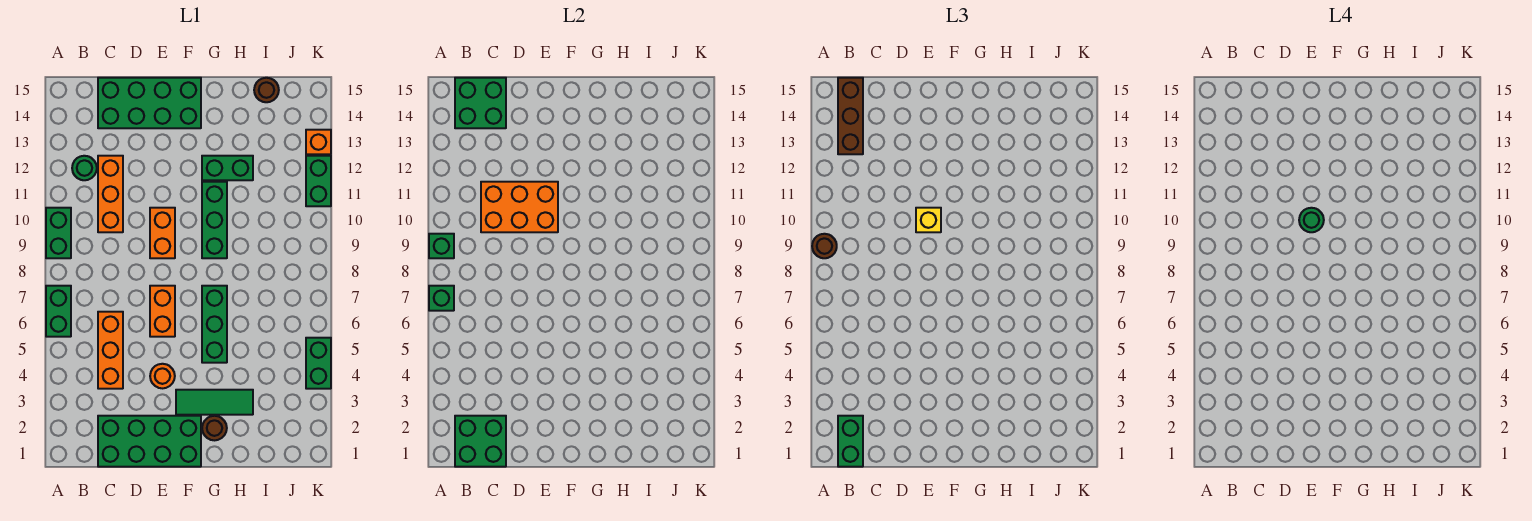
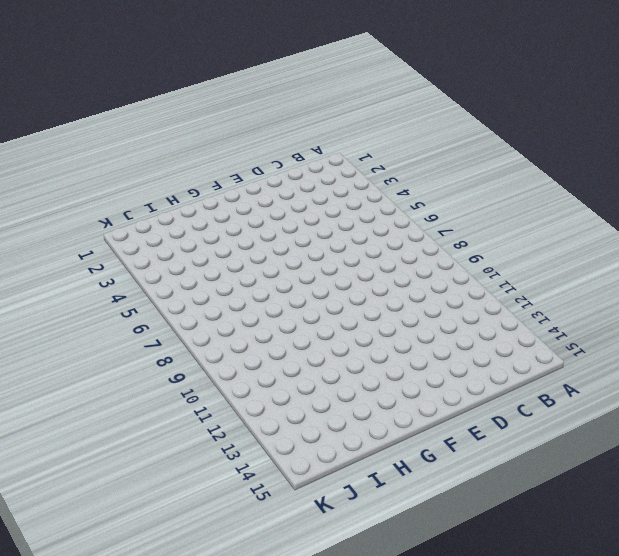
none -> green 1x2 brick [46,286,71,337]
none -> green 1x2 brick [46,208,71,258]
none -> green 1x1 round brick [72,156,97,180]

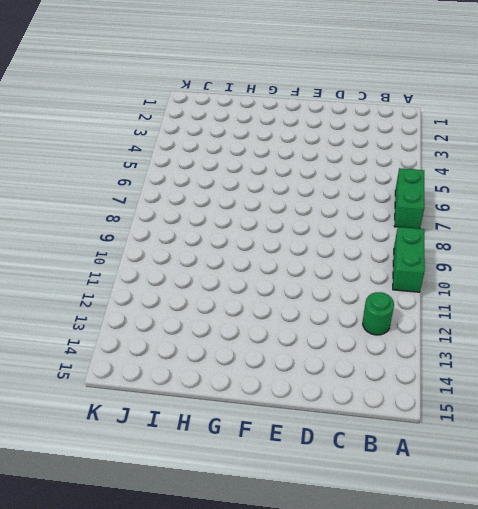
none -> green 2x4 brick [98,416,201,467]
none -> orange 1x3 brick [98,312,123,389]
none -> orange 1x3 brick [98,156,123,232]

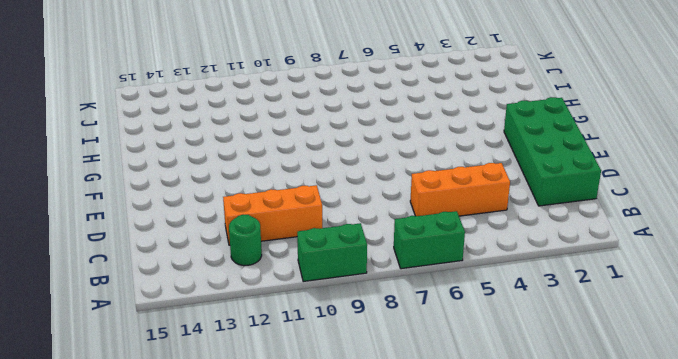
none -> green 2x4 brick [98,78,201,128]
none -> orange 1x1 round brick [150,364,175,388]
none -> orange 1x2 brick [150,286,175,337]

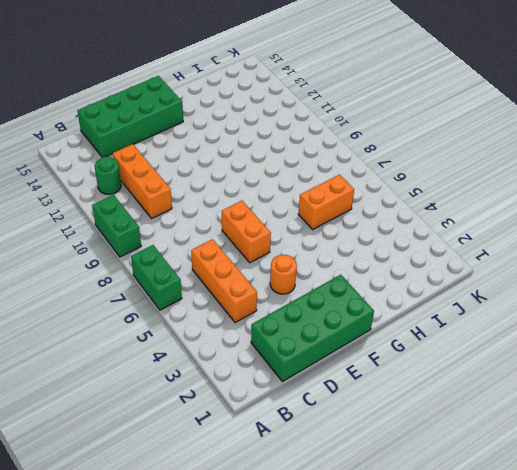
orange 1x2 brick [298,175,354,229] -> orange 1x2 brick turned to [150,208,175,258]
none -> green 1x3 tile [176,390,253,415]
none -> brown 1x1 round brick [202,416,227,440]
none -> green 1x3 brick [202,286,227,363]

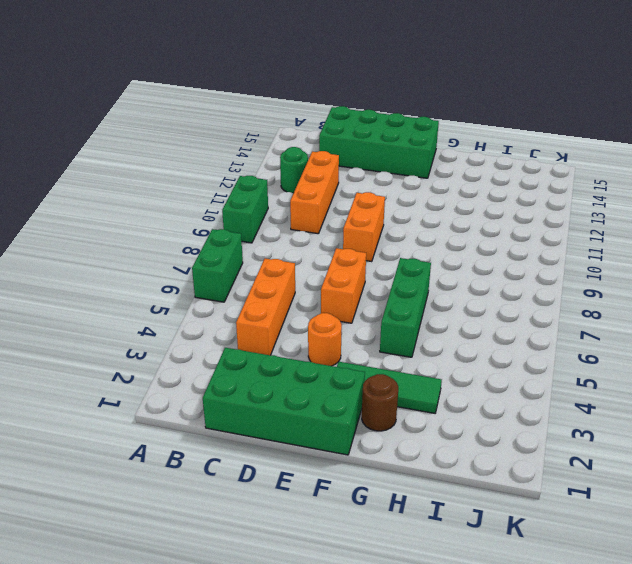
none -> green 1x3 brick [202,182,227,258]
none -> green 1x2 brick [202,156,253,180]
none -> brown 1x1 round brick [254,78,279,102]

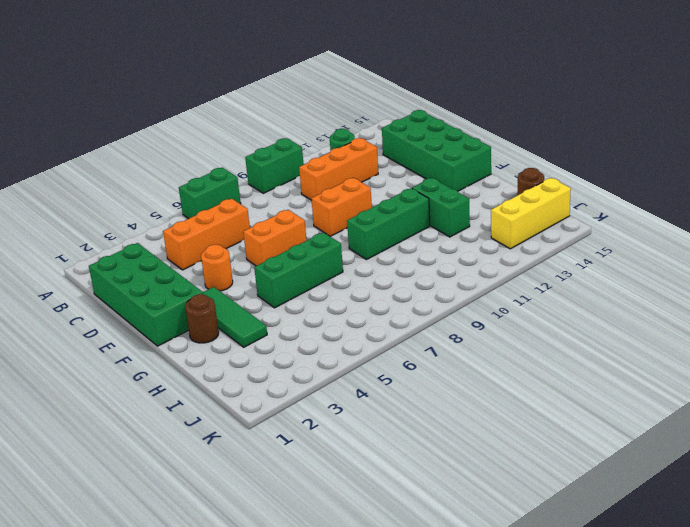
yellow 1x3 brick [491,178,571,249] -> none
none -> green 1x2 brick [306,338,331,389]
none -> green 1x2 brick [306,156,331,206]
none -> orange 1x1 brick [306,130,331,154]

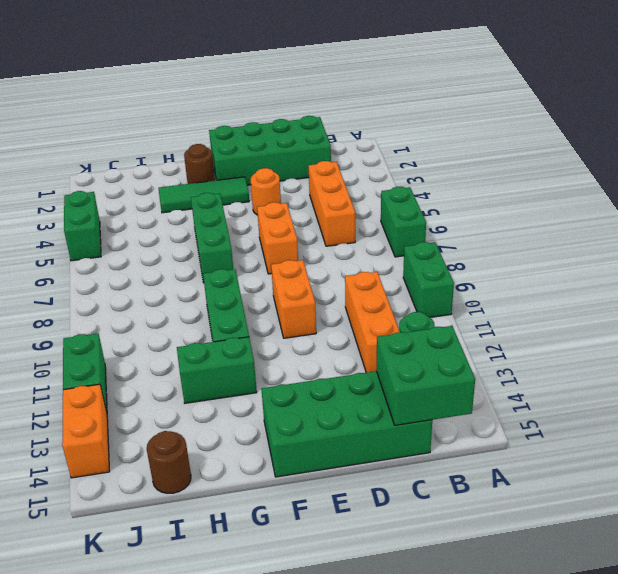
orange 1x2 brick [62,384,110,478] -> orange 1x1 brick [306,130,331,154]
none -> green 1x1 brick [429,286,454,311]
none -> green 1x1 brick [429,234,454,258]
none -> green 2x2 brick [455,416,506,467]

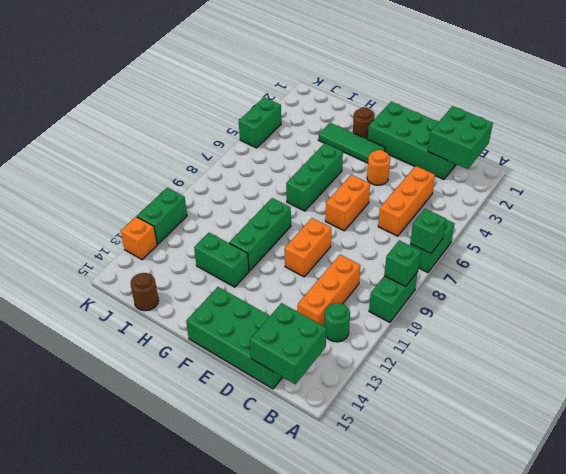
none -> orange 2x3 brick [481,182,558,232]
none -> brown 1x1 round brick [812,234,837,258]
none -> green 1x2 brick [838,416,863,467]

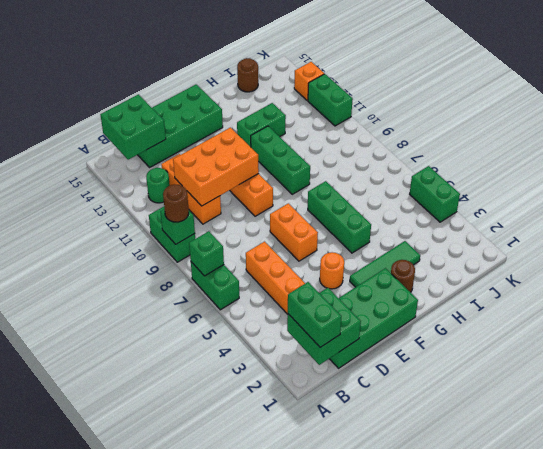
none -> brown 1x3 brick [838,78,863,154]
none -> yellow 1x1 brick [916,208,941,232]
none -> green 1x1 round brick [1299,208,1324,232]

